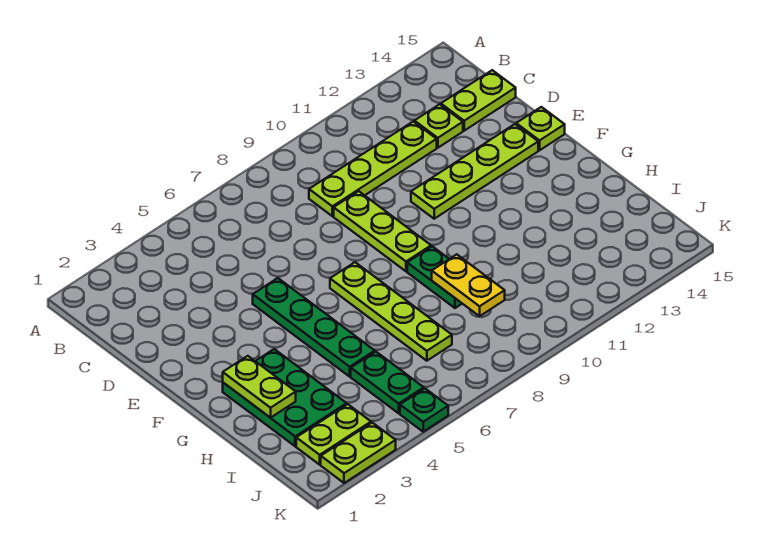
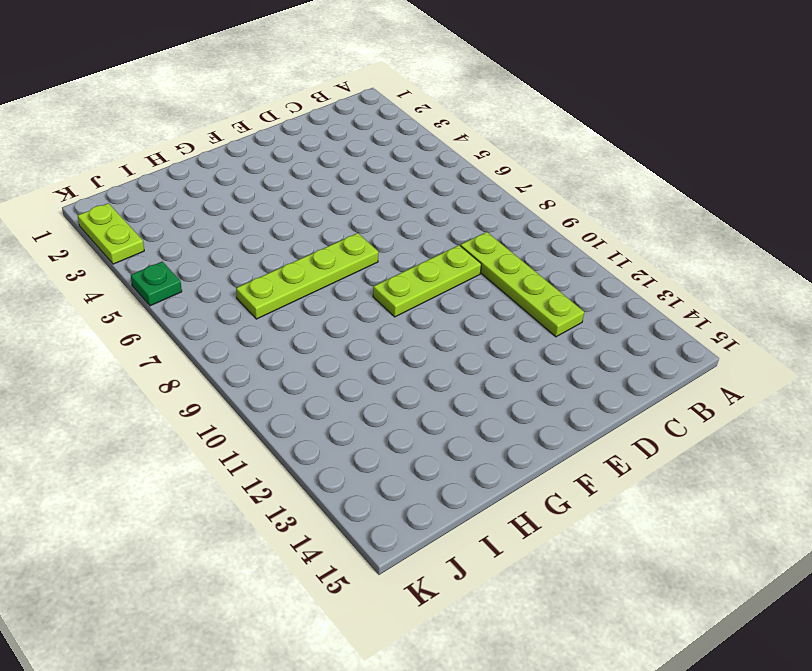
none -> lime 1x1 plate [414,104,463,148]
none -> lime 1x2 plate [441,70,516,131]
none -> green 1x4 plate [253,278,375,376]

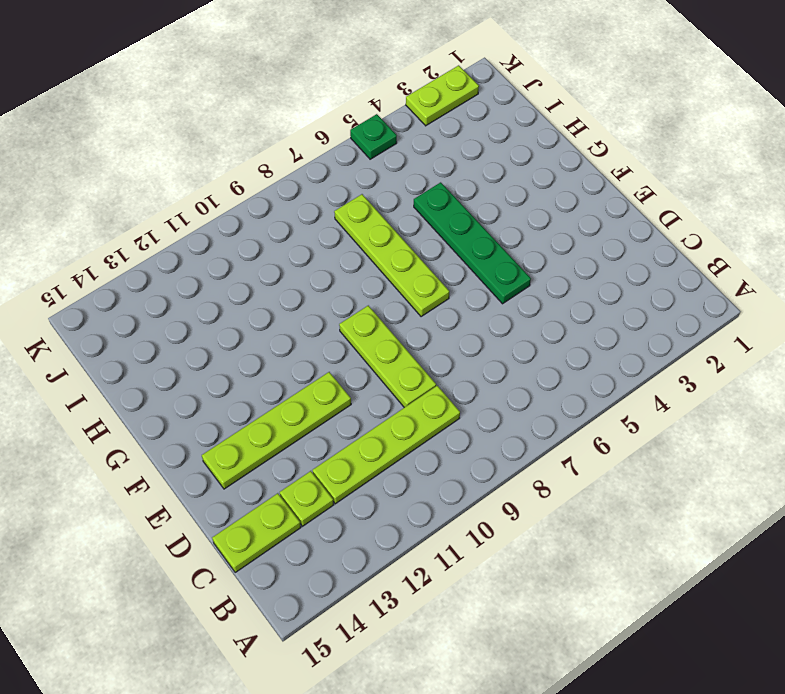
none -> lime 1x1 plate [516,107,565,150]
none -> green 2x3 plate [223,349,347,446]
none -> green 1x2 plate [407,246,462,308]

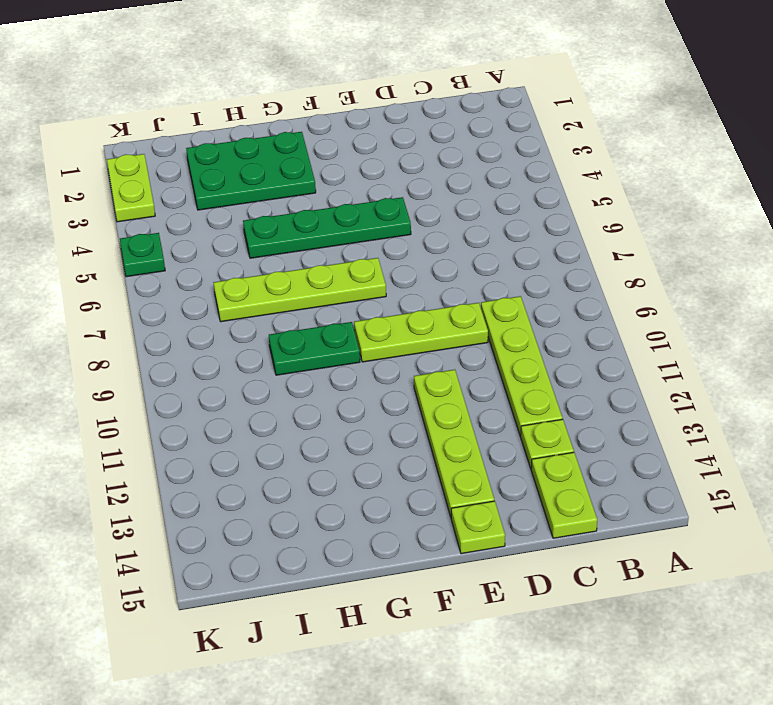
none -> green 1x2 plate [351,352,424,413]
none -> lime 1x2 plate [296,404,371,465]
none -> lime 1x2 plate [223,356,296,418]

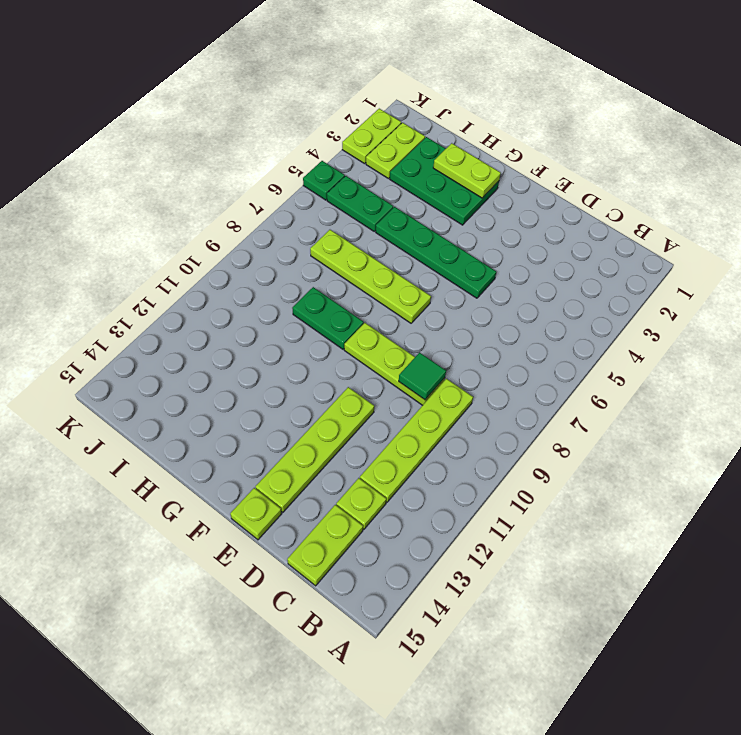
green 1x1 tile [399,352,446,400] -> none
none -> yellow 1x2 plate [432,254,505,316]

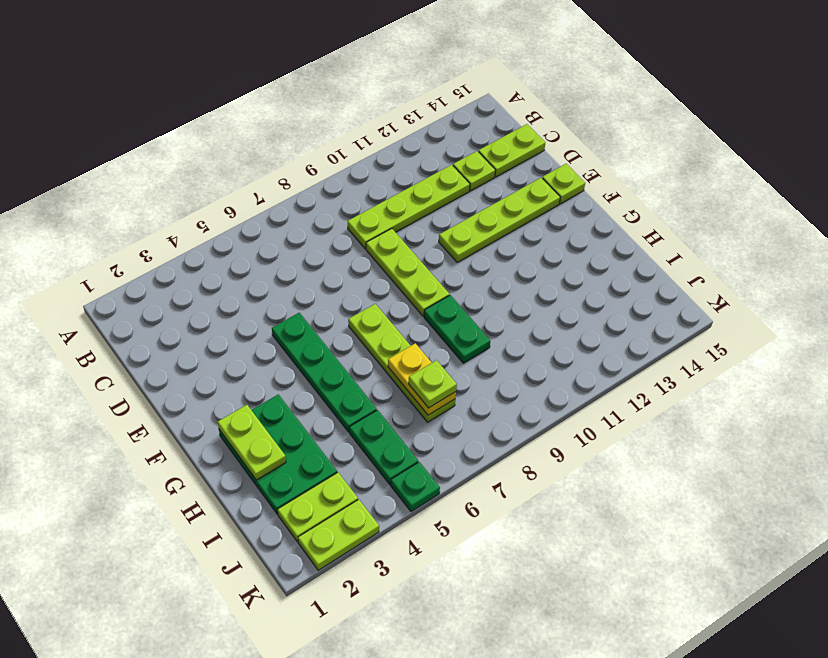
yellow 1x2 plate [388,343,456,415] -> yellow 1x2 plate moved to [432,254,505,316]
lime 1x1 plate [409,360,457,408] -> none

